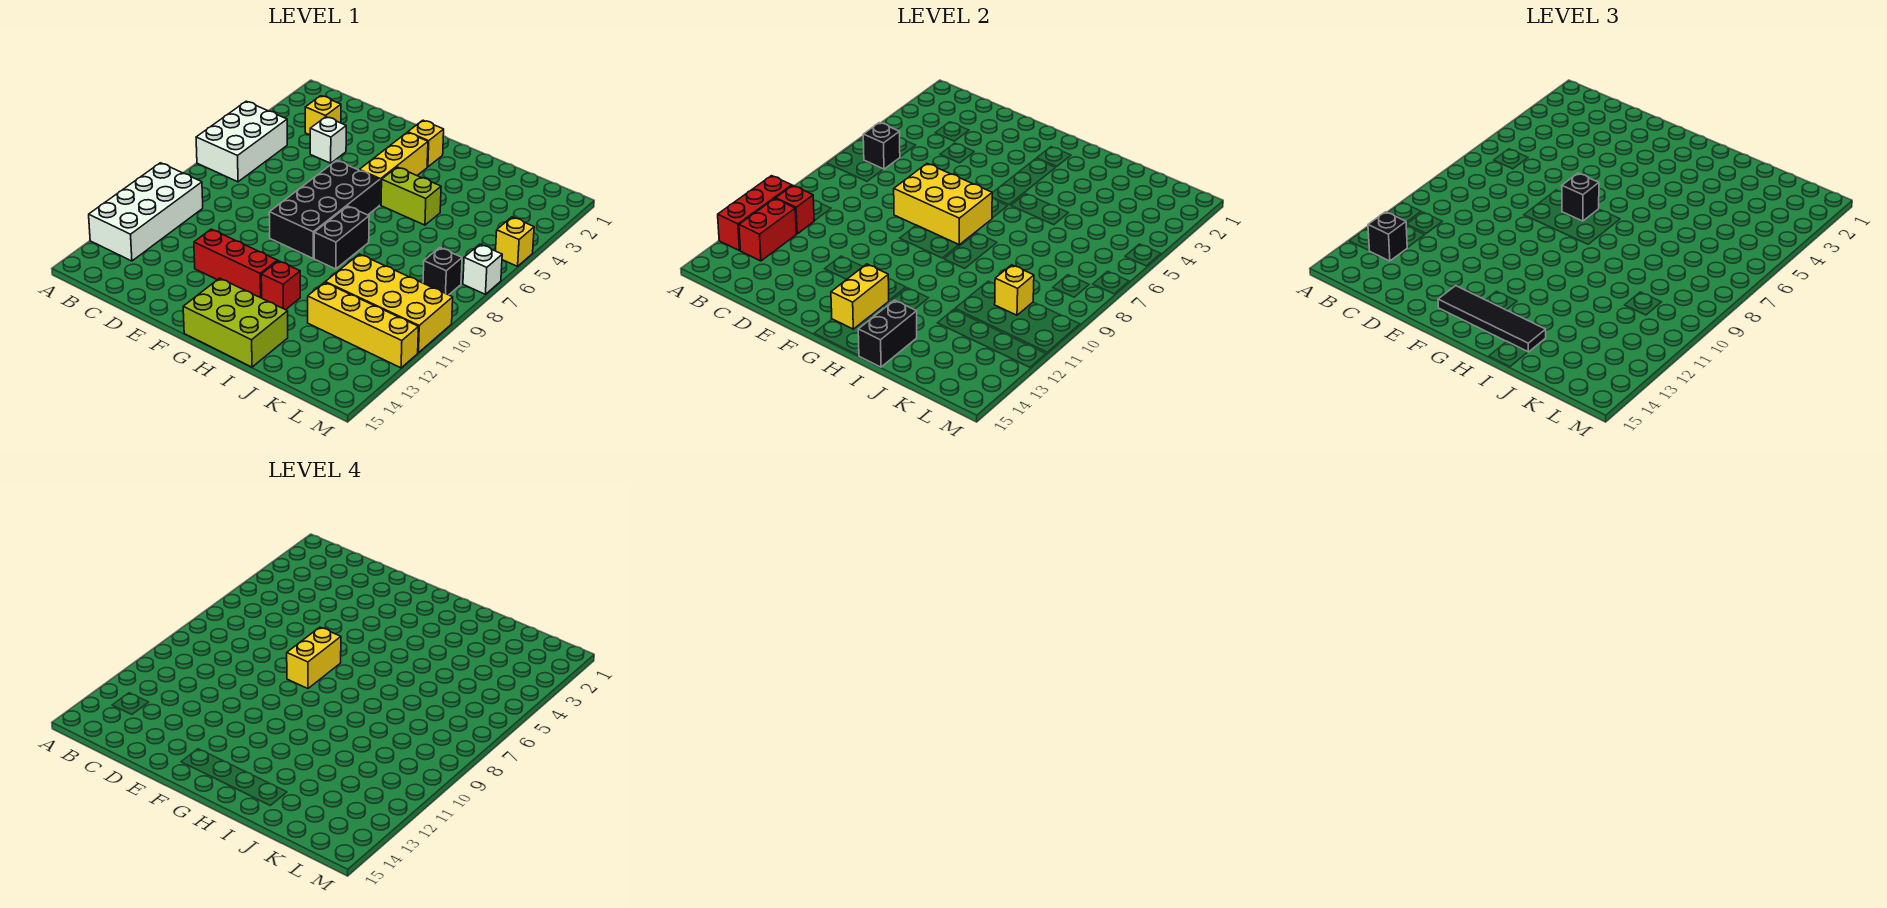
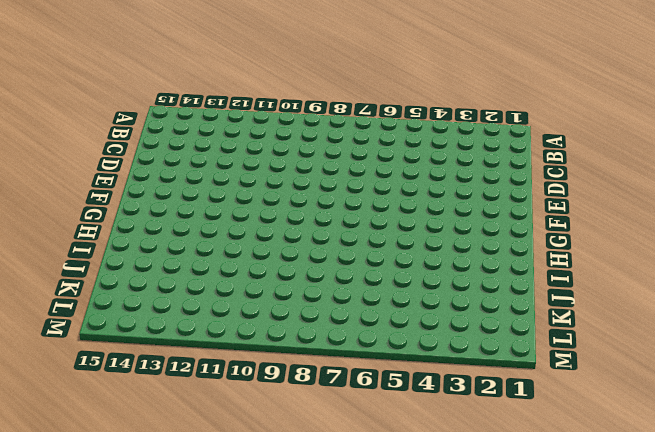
none -> white 2x3 brick [196,101,287,182]
none -> white 2x4 brick [89,163,203,261]
none -> yellow 1x1 brick [305,96,341,135]

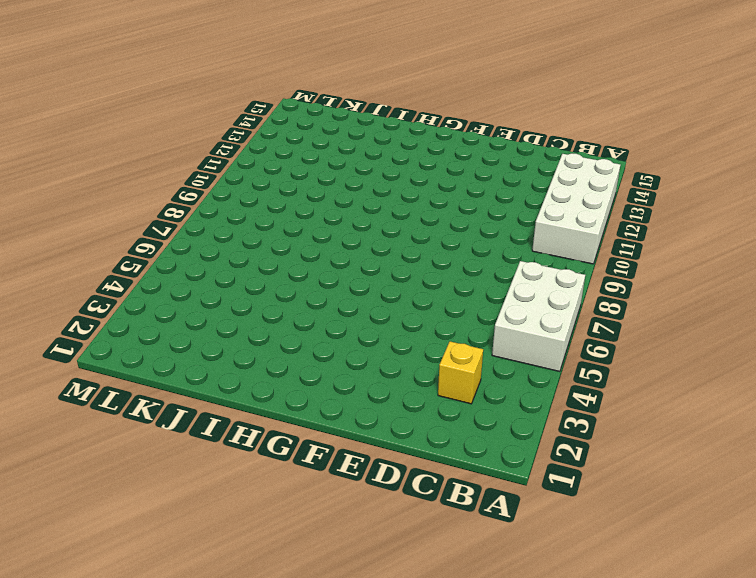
none -> white 1x1 brick [310,117,346,163]
none -> red 1x3 brick [194,229,277,298]
none -> black 2x4 brick [269,160,380,258]

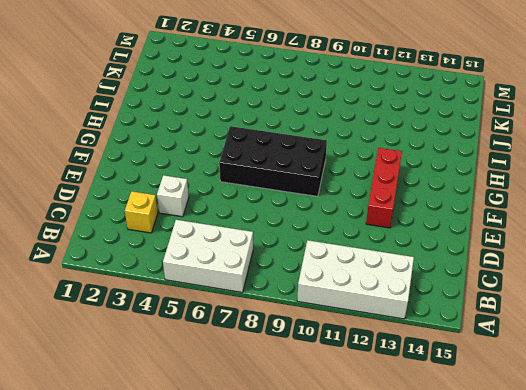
none -> yellow 1x1 brick [408,120,444,167]
none -> yellow 1x3 brick [360,132,428,205]
none -> lime 2x3 brick [183,278,288,367]

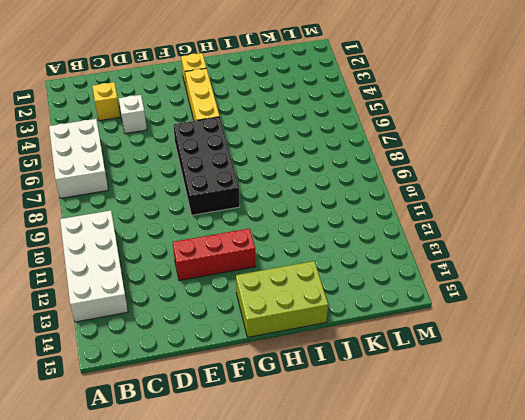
none -> lime 1x2 brick [381,167,441,225]
none -> black 1x2 brick [314,206,369,269]
none -> red 1x1 brick [261,261,300,310]

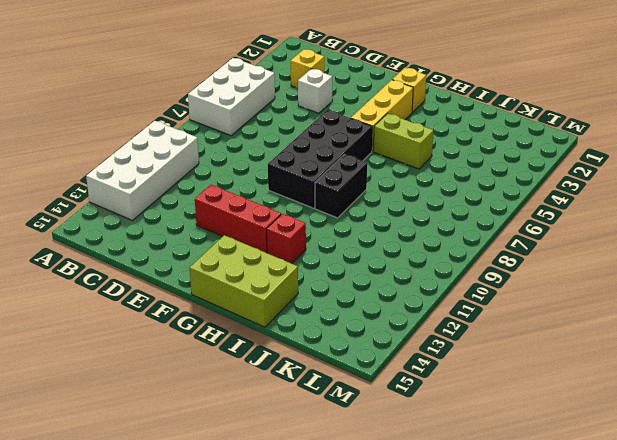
none -> yellow 2x4 brick [325,254,453,353]
none -> yellow 1x4 brick [308,282,418,368]
none -> black 1x1 brick [423,248,462,295]

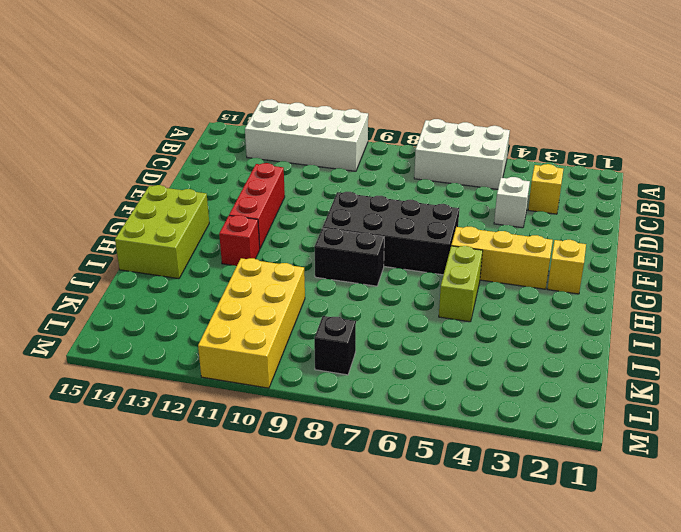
none -> yellow 1x4 brick [308,282,418,368]
none -> yellow 1x1 brick [496,217,534,266]
none -> white 1x1 brick [463,244,502,294]

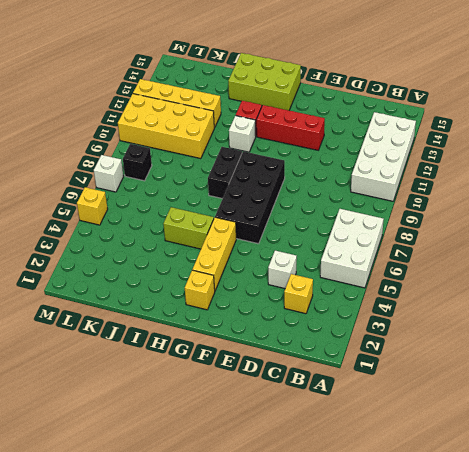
white 1x1 brick [229,116,256,152] -> none
none -> red 1x3 brick [718,176,792,251]
none -> black 1x1 brick [863,123,900,169]
none -> red 1x1 brick [776,186,814,234]

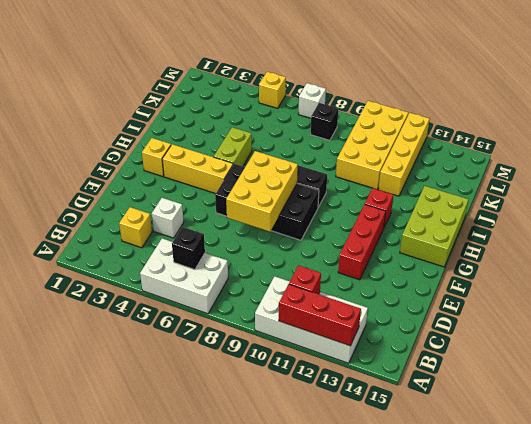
none -> red 1x2 brick [739,199,796,261]
none -> yellow 1x2 brick [831,264,889,329]
none -> black 1x2 brick [858,300,917,367]

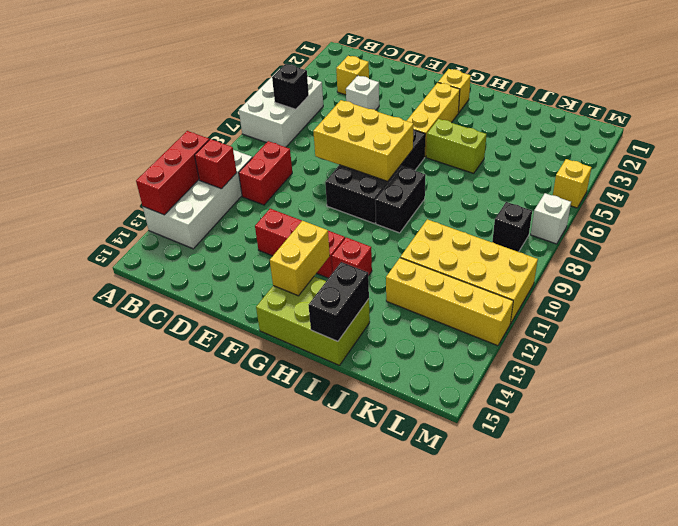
red 1x2 brick [239,141,292,205] -> red 1x2 brick moved to [739,199,796,261]
none -> yellow 1x1 brick [995,265,1034,315]
none -> black 1x1 brick [1368,212,1407,261]
none -> black 1x1 brick [1562,173,1599,221]

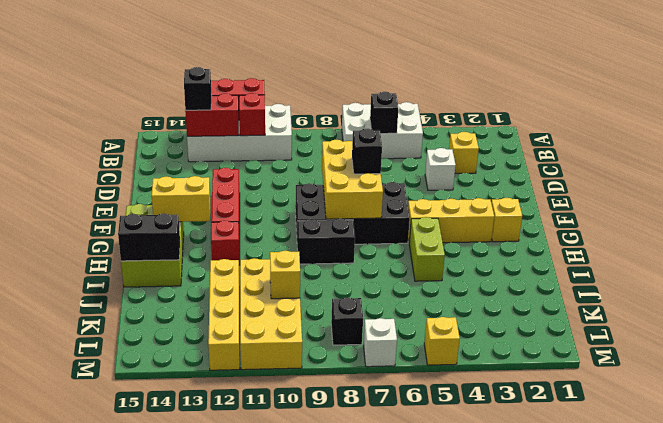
none -> black 1x4 tile [1438,286,1546,352]
none -> yellow 1x2 brick [287,627,341,689]

